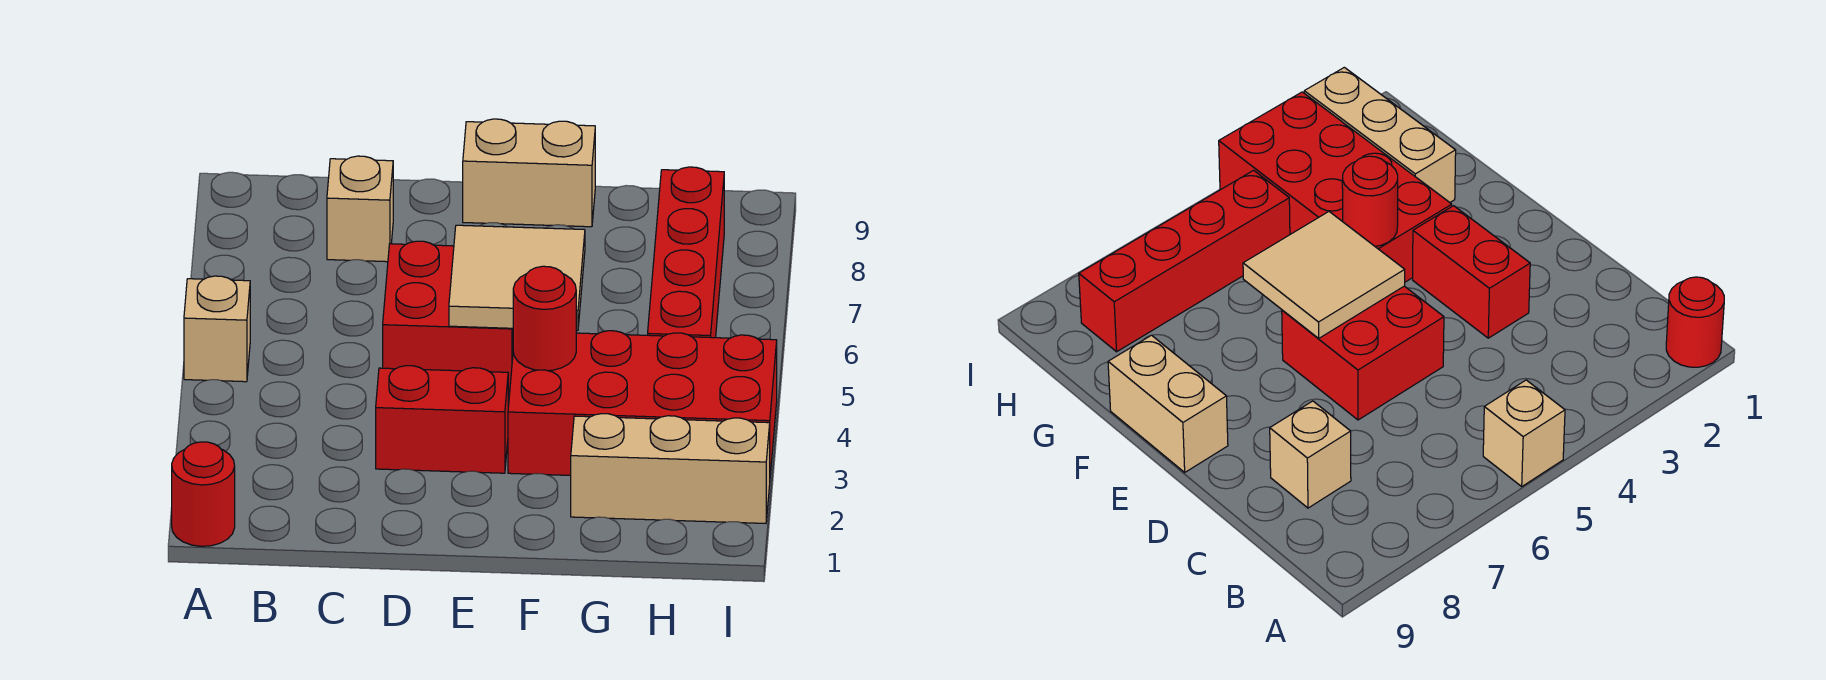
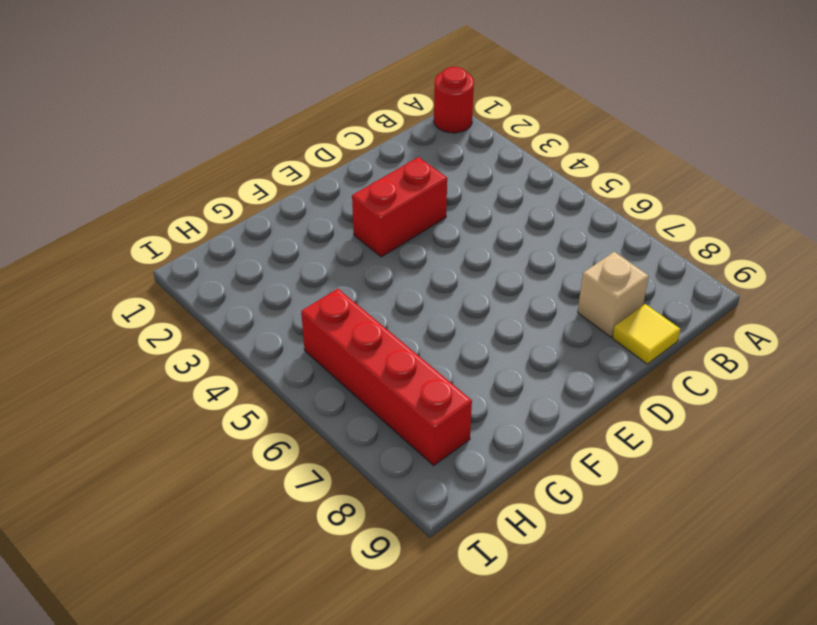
yellow 1x1 tile [613,304,680,364] -> none
none -> tan 1x1 brick [184,276,250,382]
none -> red 2x2 brick [383,241,513,390]

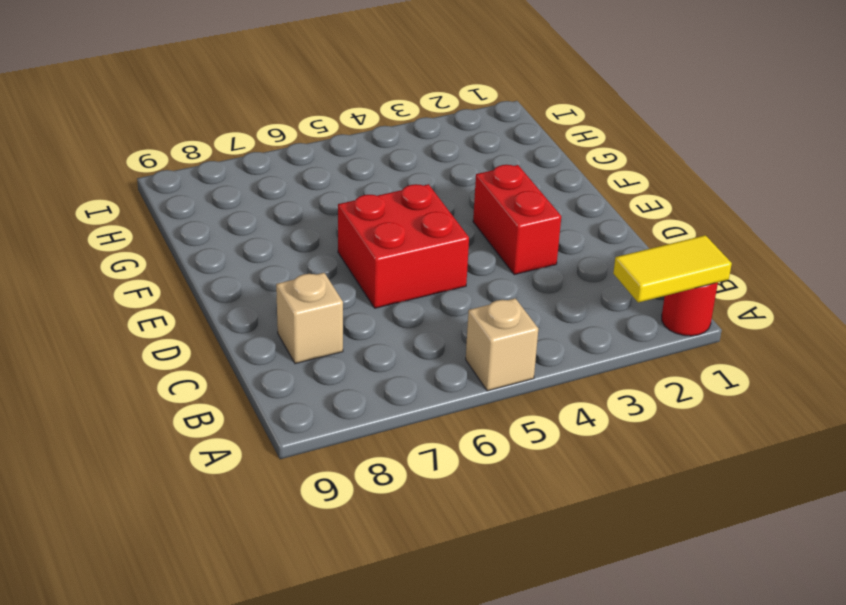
yellow 1x2 tile [613,235,732,303] -> none
none -> tan 1x2 brick [463,119,595,227]
none -> red 2x4 brick [508,331,777,475]

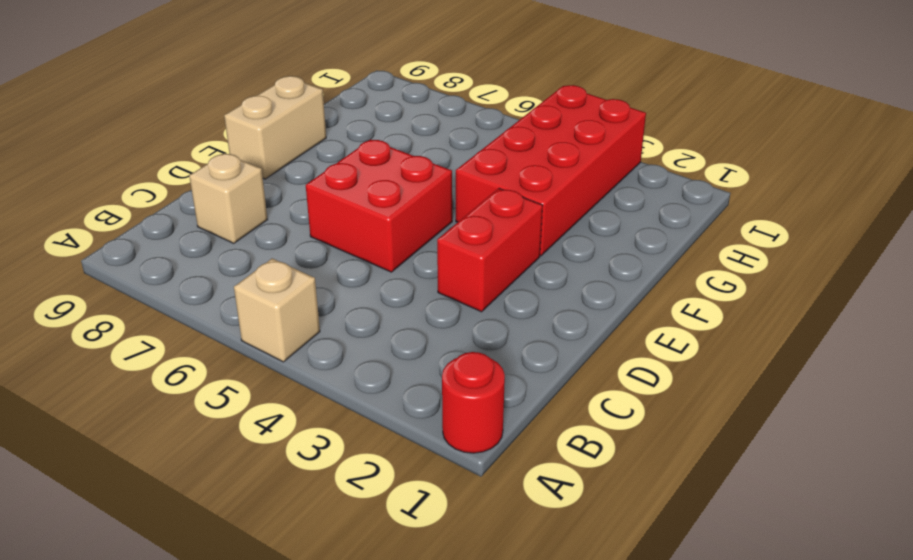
none -> tan 1x3 brick [571,414,770,523]
none -> red 1x4 brick [648,167,724,338]

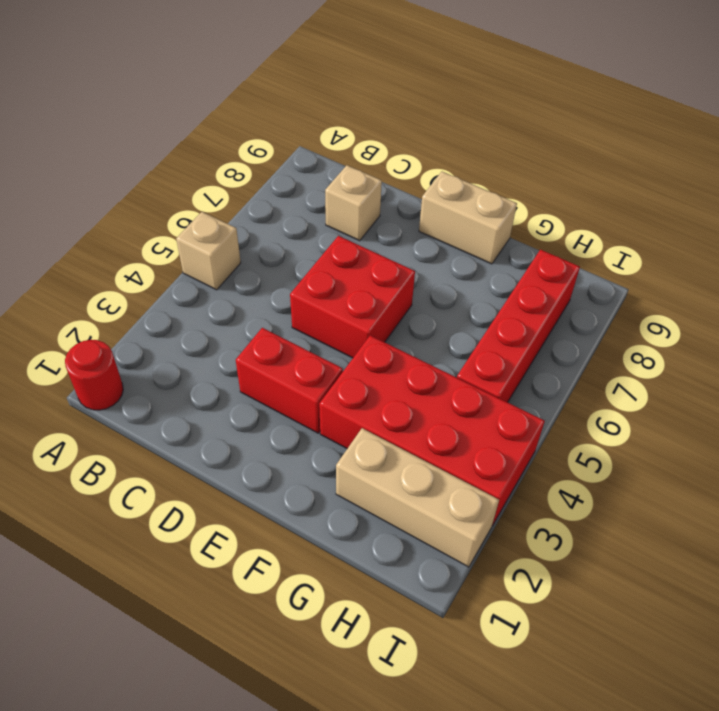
none -> tan 2x2 tile [449,225,585,330]
none -> red 1x1 round brick [513,266,576,371]

